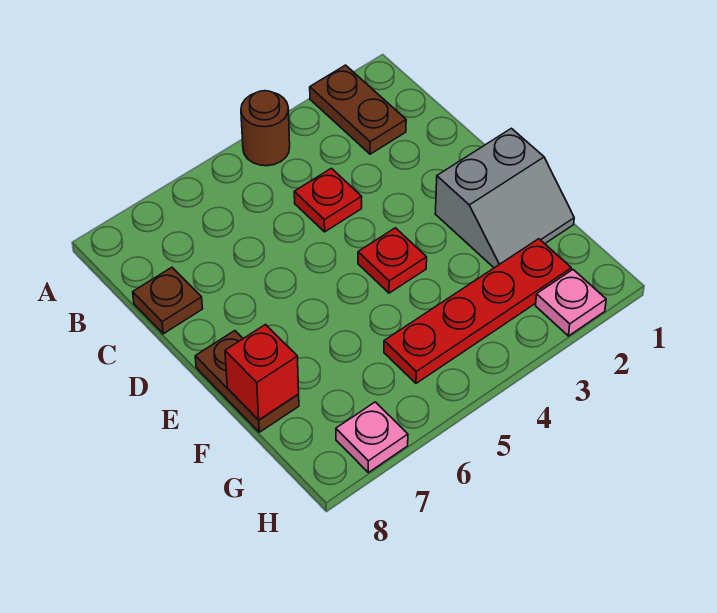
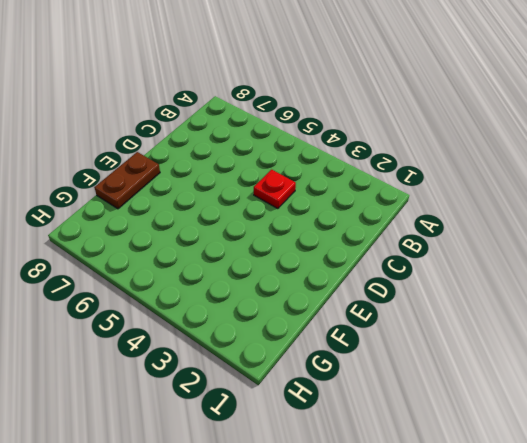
none -> brown 1x2 plate [310,65,406,154]
none -> brown 1x1 round brick [241,91,290,166]

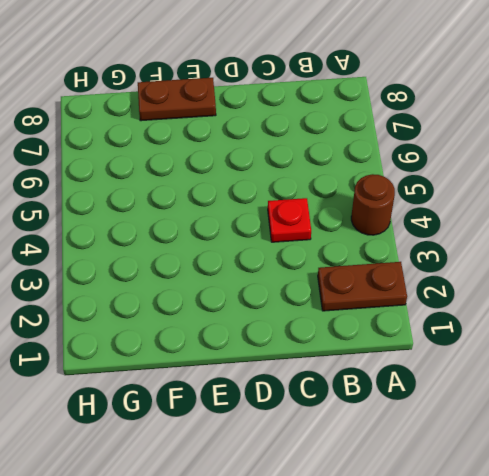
none -> brown 1x1 plate [133,267,203,334]
none -> grey 2x2 slope [435,128,574,268]

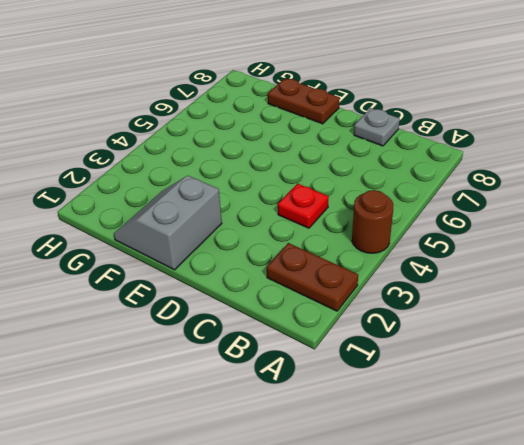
grey 1x1 plate [354,108,400,146] -> brown 1x1 plate [133,267,203,334]
none -> red 1x1 plate [358,228,427,293]
none -> red 1x4 plate [384,239,571,383]

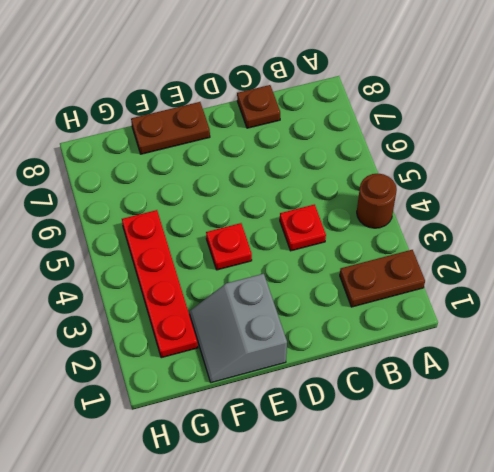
none -> pink 1x1 plate [536,270,606,336]
none -> pink 1x1 plate [336,402,408,472]

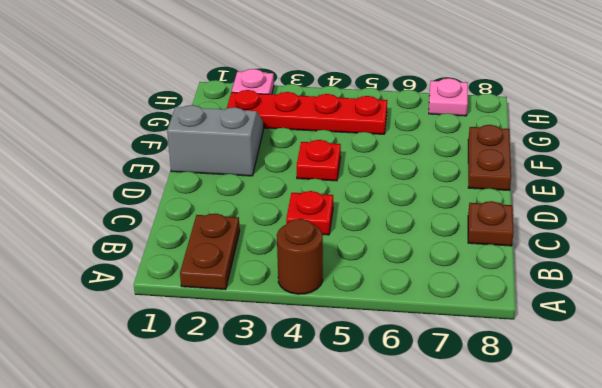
none -> red 1x1 brick [225,325,299,420]

